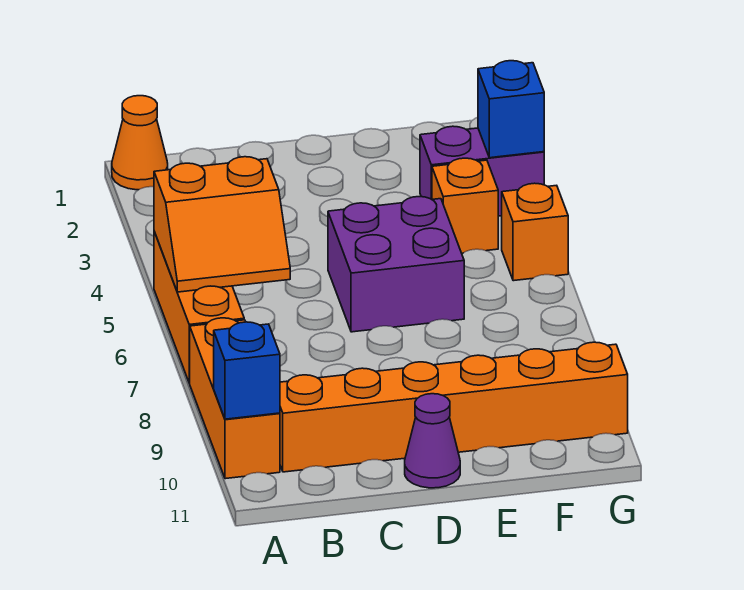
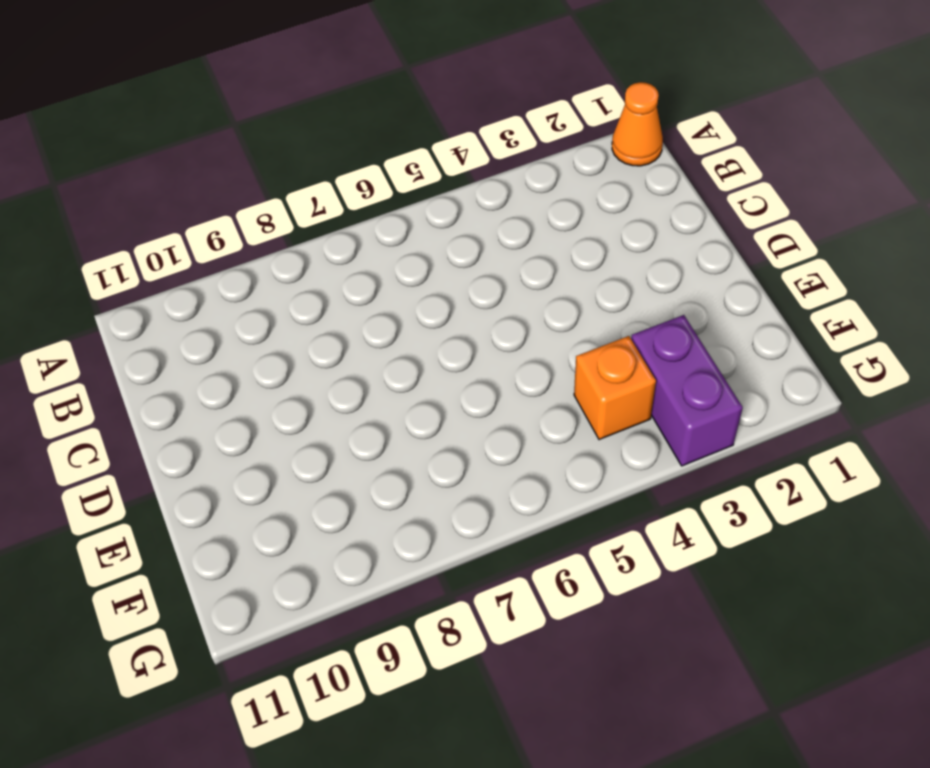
none -> orange 1x3 brick [154,232,244,383]
none -> orange 1x3 brick [190,318,280,479]
none -> orange 1x6 brick [280,342,628,472]

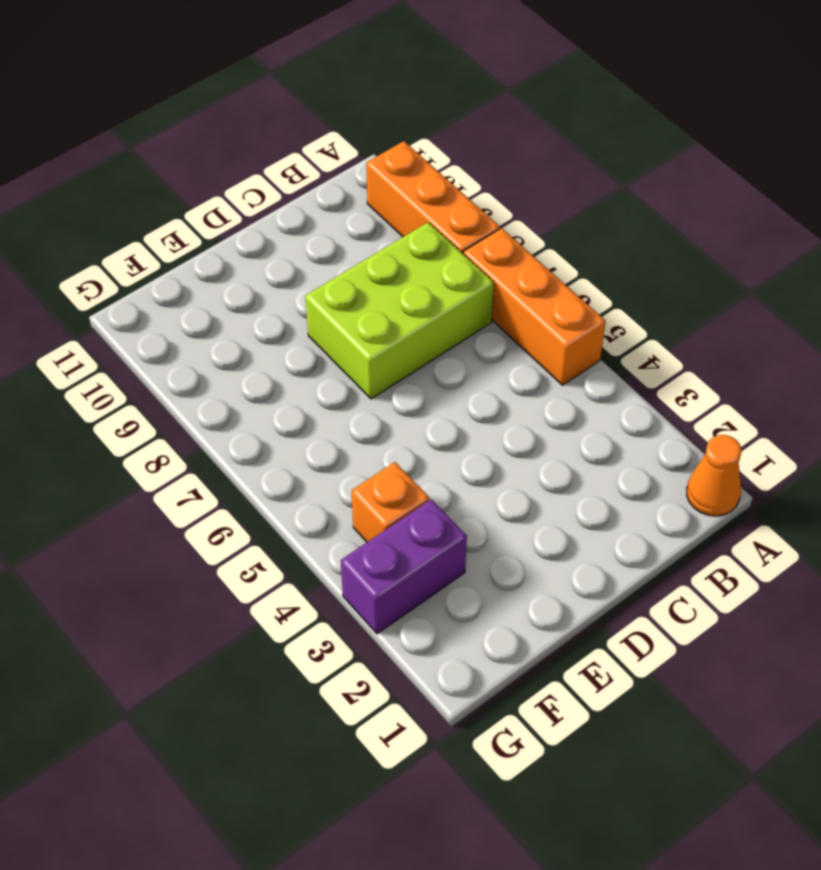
lime 2x3 brick [305,222,494,399] -> none
none -> orange 1x6 brick [280,342,628,472]
none -> purple 2x2 brick [328,197,464,332]
none -> purple 1x1 cone [405,394,460,488]

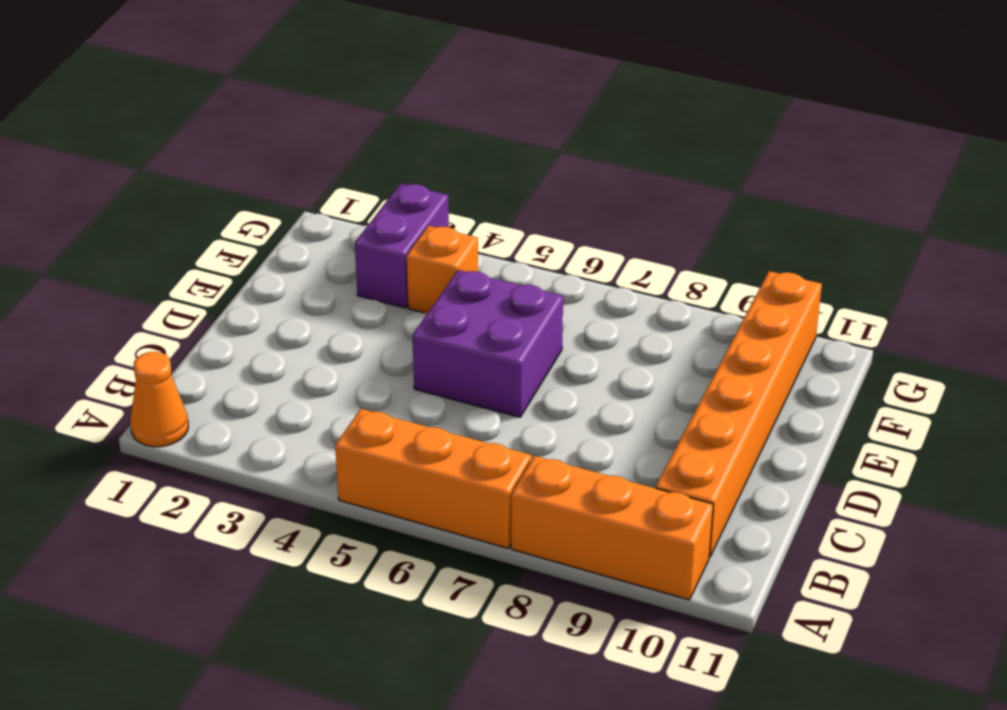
none -> purple 1x1 cone [405,394,460,488]
none -> orange 1x1 brick [502,183,568,281]
none -> orange 2x2 slope [154,157,290,292]

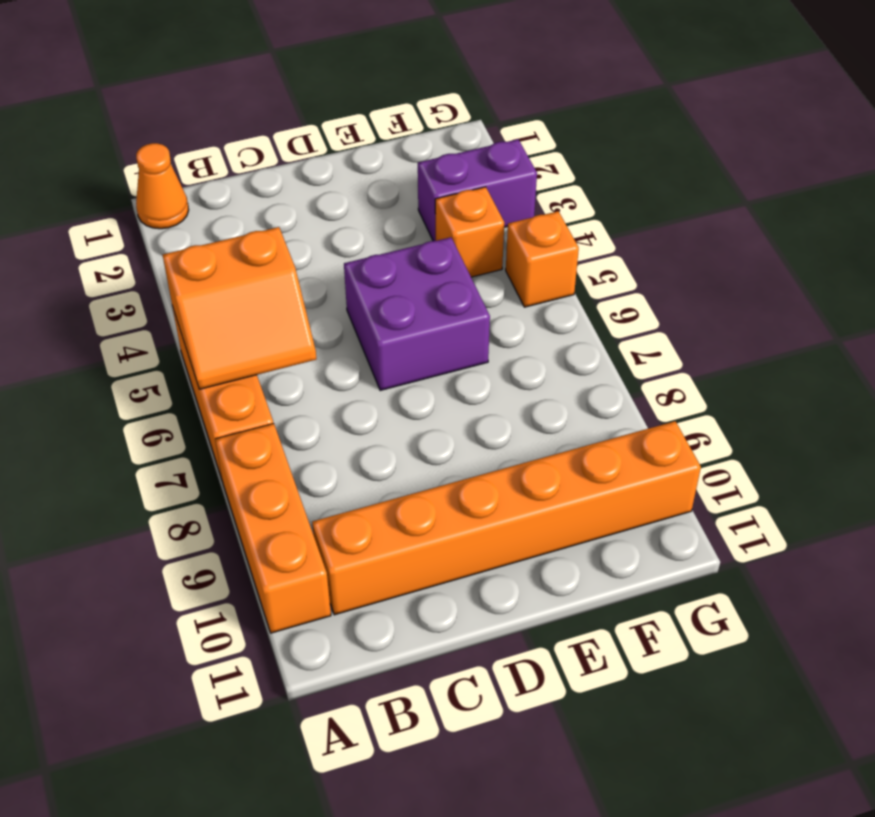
none -> purple 1x1 cone [405,394,460,488]
none -> blue 1x1 brick [214,322,280,419]
none -> blue 1x1 brick [478,61,544,158]

